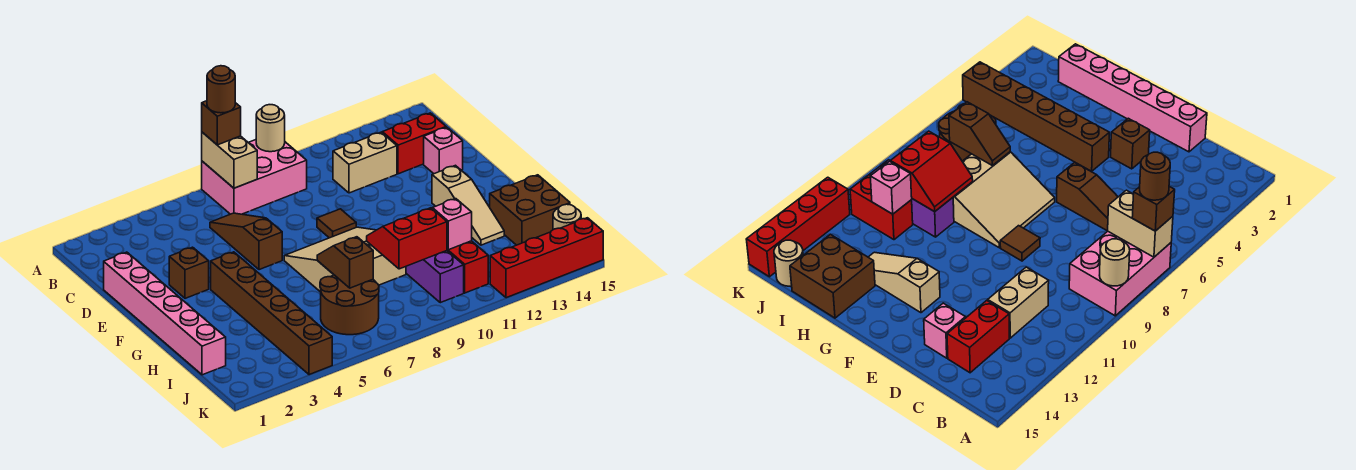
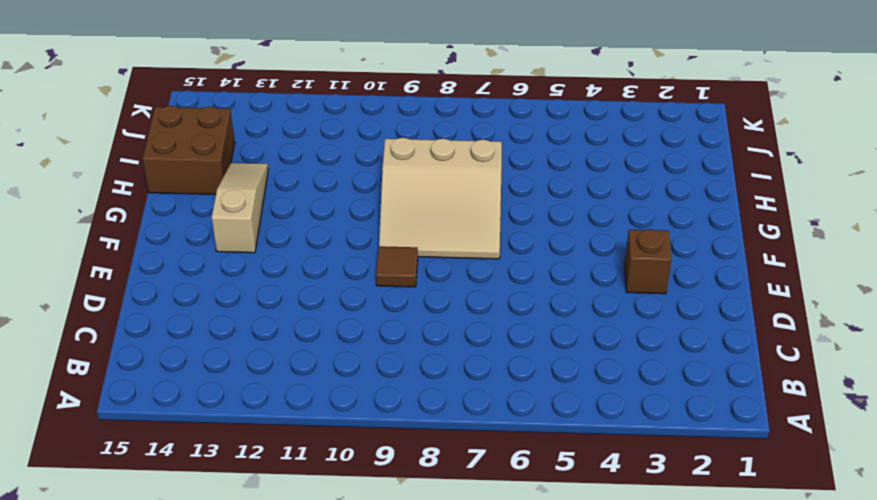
none -> pink 2x3 brick [202,140,307,214]
none -> brown 1x3 slope [210,213,282,270]
none -> tan 1x2 brick [333,132,397,193]

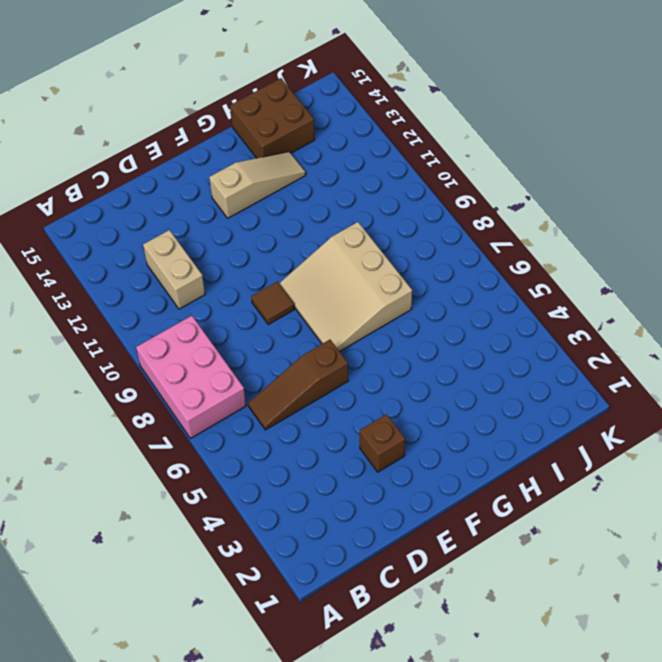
none -> red 1x2 brick [382,113,446,174]
none -> pink 1x6 brick [104,252,226,375]
none -> pink 1x1 brick [424,127,463,174]

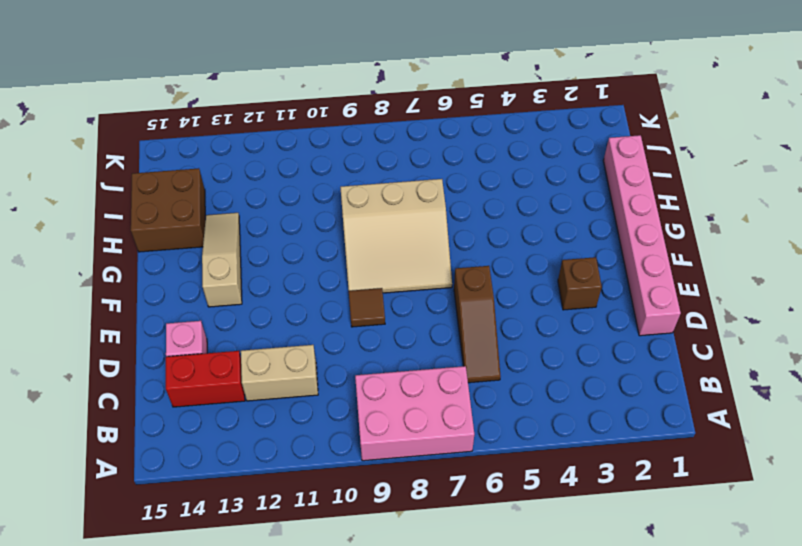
none -> brown 1x6 brick [211,252,332,375]
none -> purple 1x3 brick [406,251,464,303]
none -> brown 2x2 round brick [320,275,379,335]

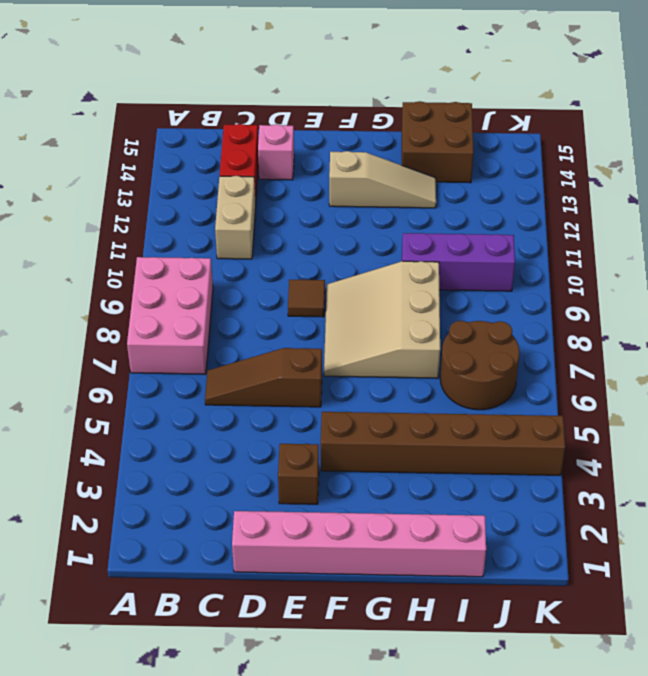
none -> red 1x2 brick [447,241,488,293]
none -> tan 1x1 round brick [553,204,581,230]
none -> red 1x4 brick [490,218,603,298]

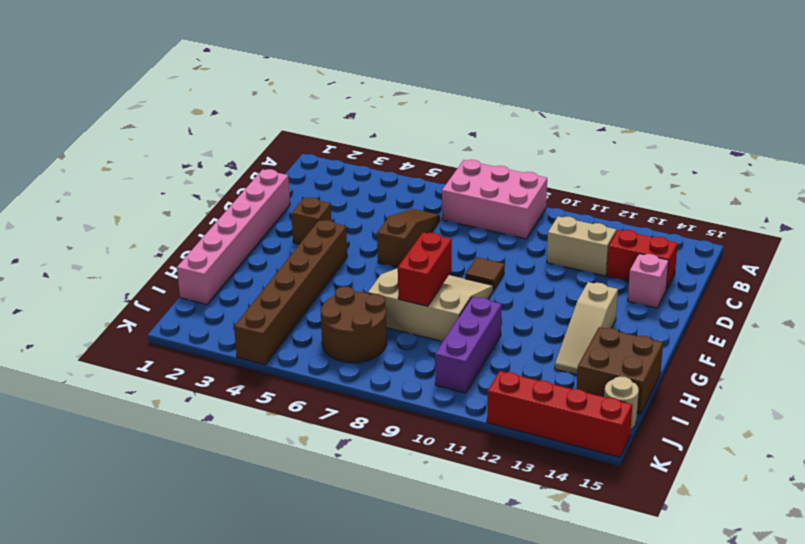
red 1x2 brick [398,232,452,306] -> red 1x2 brick moved to [447,241,488,293]
none -> tan 1x2 brick [202,132,257,188]
none -> tan 1x1 round brick [256,105,285,152]
none -> brown 1x2 slope [317,237,373,288]

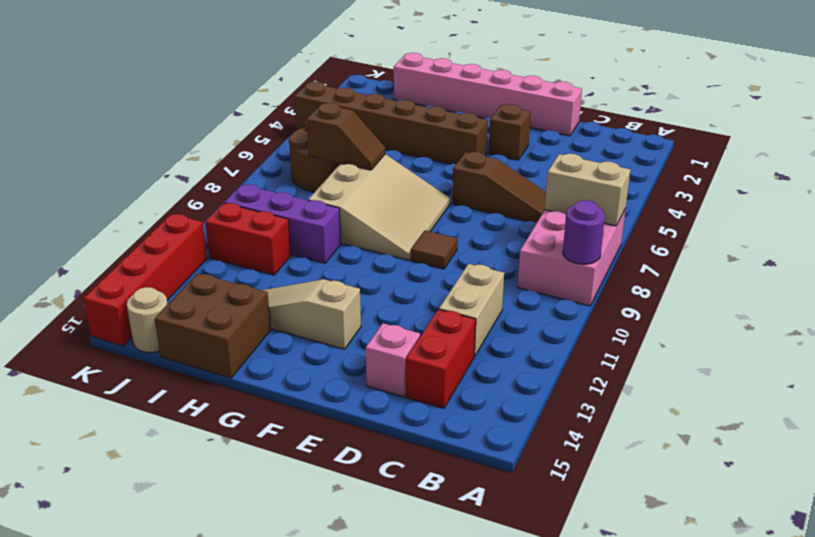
purple 1x1 round brick [563,200,605,264] -> tan 1x1 round brick [256,105,285,152]
none -> red 2x2 slope [367,208,447,269]
none -> pink 1x1 brick [432,199,472,250]
none -> brown 1x1 brick [202,101,241,145]

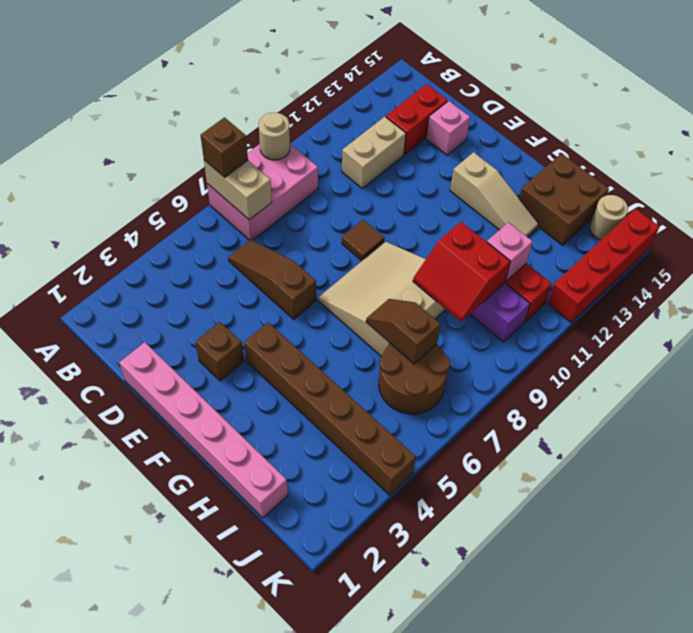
red 2x2 slope [413,222,510,322] -> red 2x2 slope turned to [367,208,447,269]
none -> brown 1x1 round brick [207,66,235,113]

